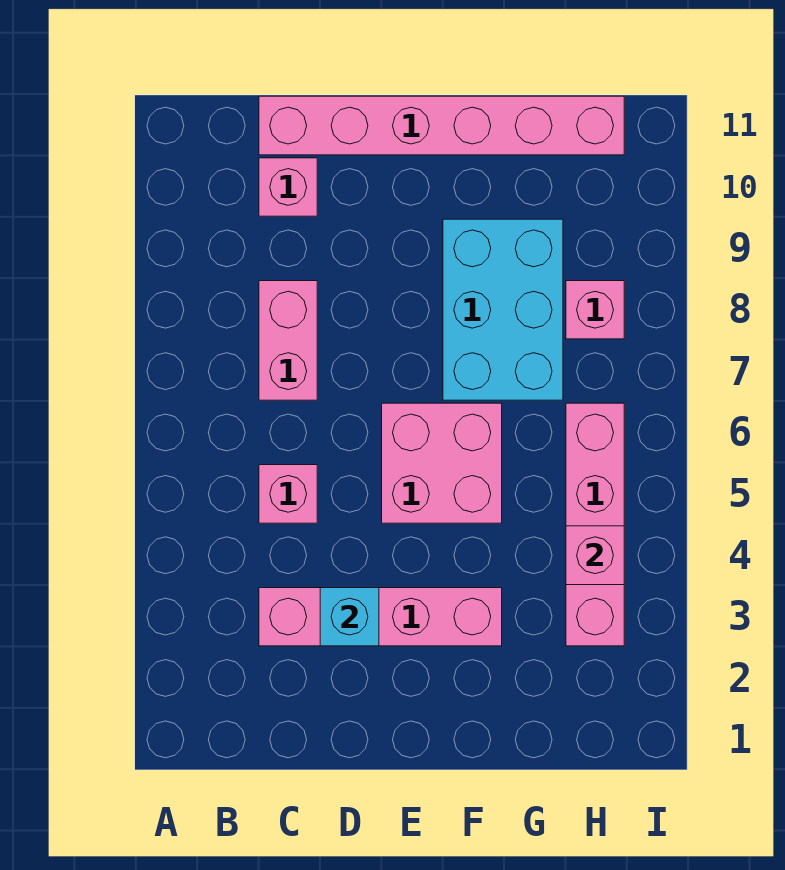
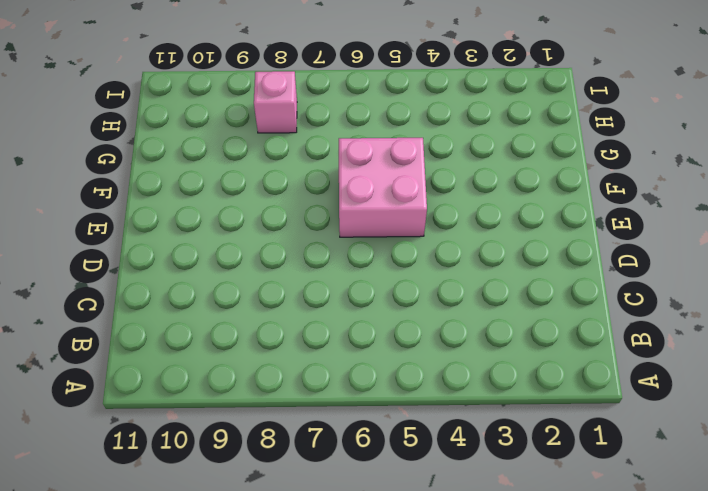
none -> pink 1x4 brick [259,588,502,646]
none -> pink 1x1 brick [259,465,317,523]

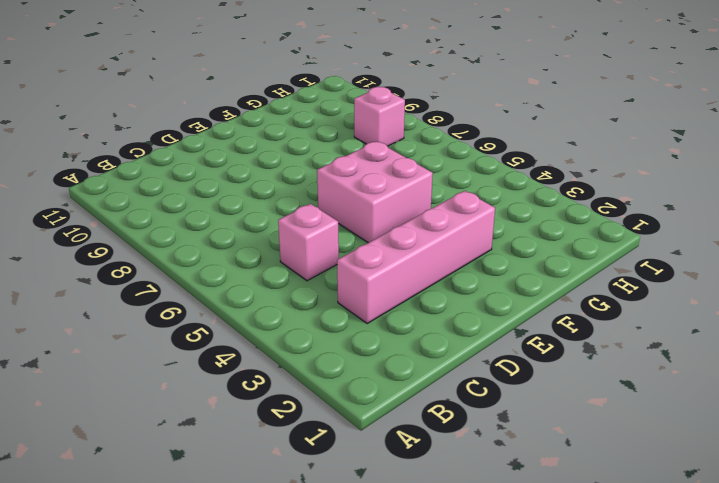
none -> pink 1x2 brick [259,281,317,400]
none -> pink 1x1 brick [259,158,317,216]

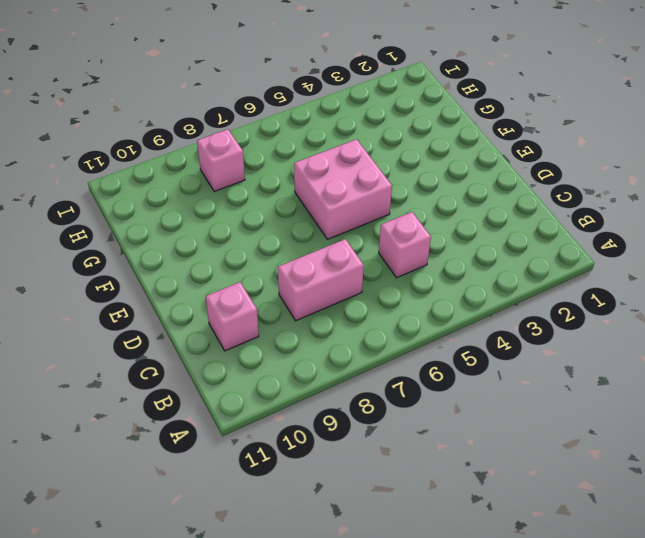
none -> pink 1x4 brick [259,588,502,646]
none -> pink 1x6 brick [259,96,624,155]

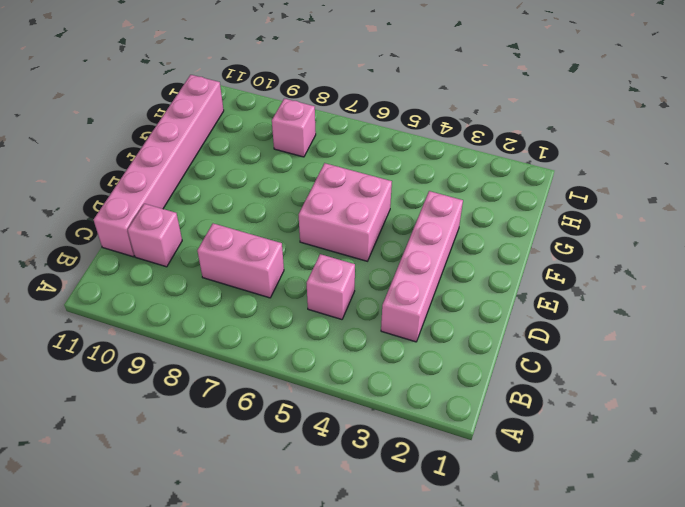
none -> cyan 2x3 brick [443,219,563,400]
none -> pink 1x4 brick [566,403,624,646]

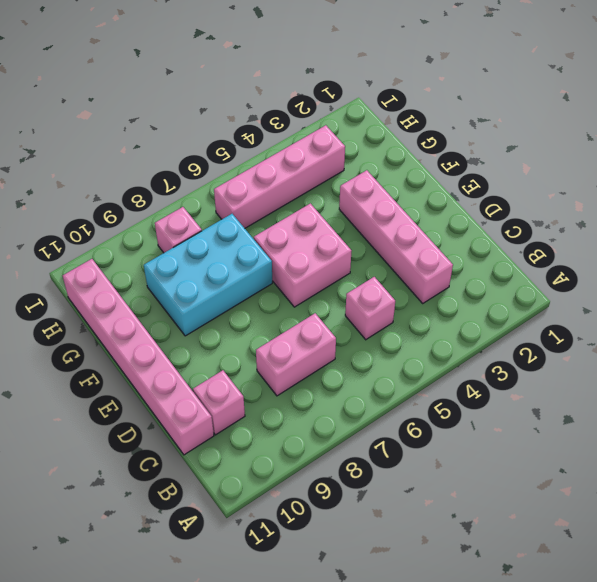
none -> cyan 1x1 brick [320,588,379,646]
none -> pink 1x1 brick [566,526,624,585]

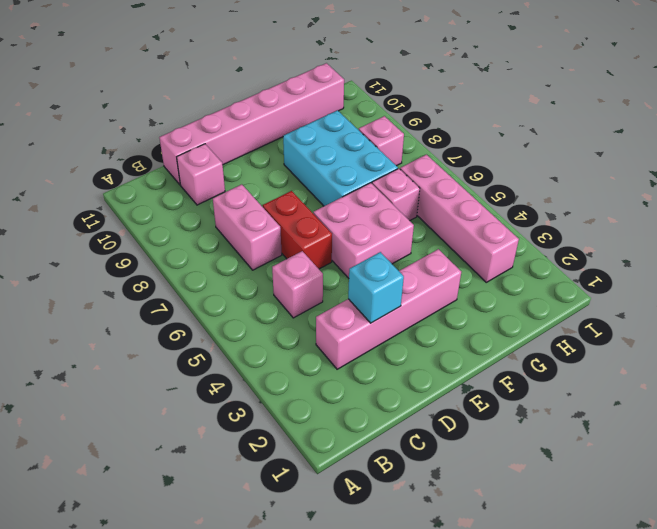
red 1x2 brick [263,191,332,269] -> none
pink 1x1 brick [372,169,420,221] -> pink 1x1 brick moved to [566,526,624,585]

